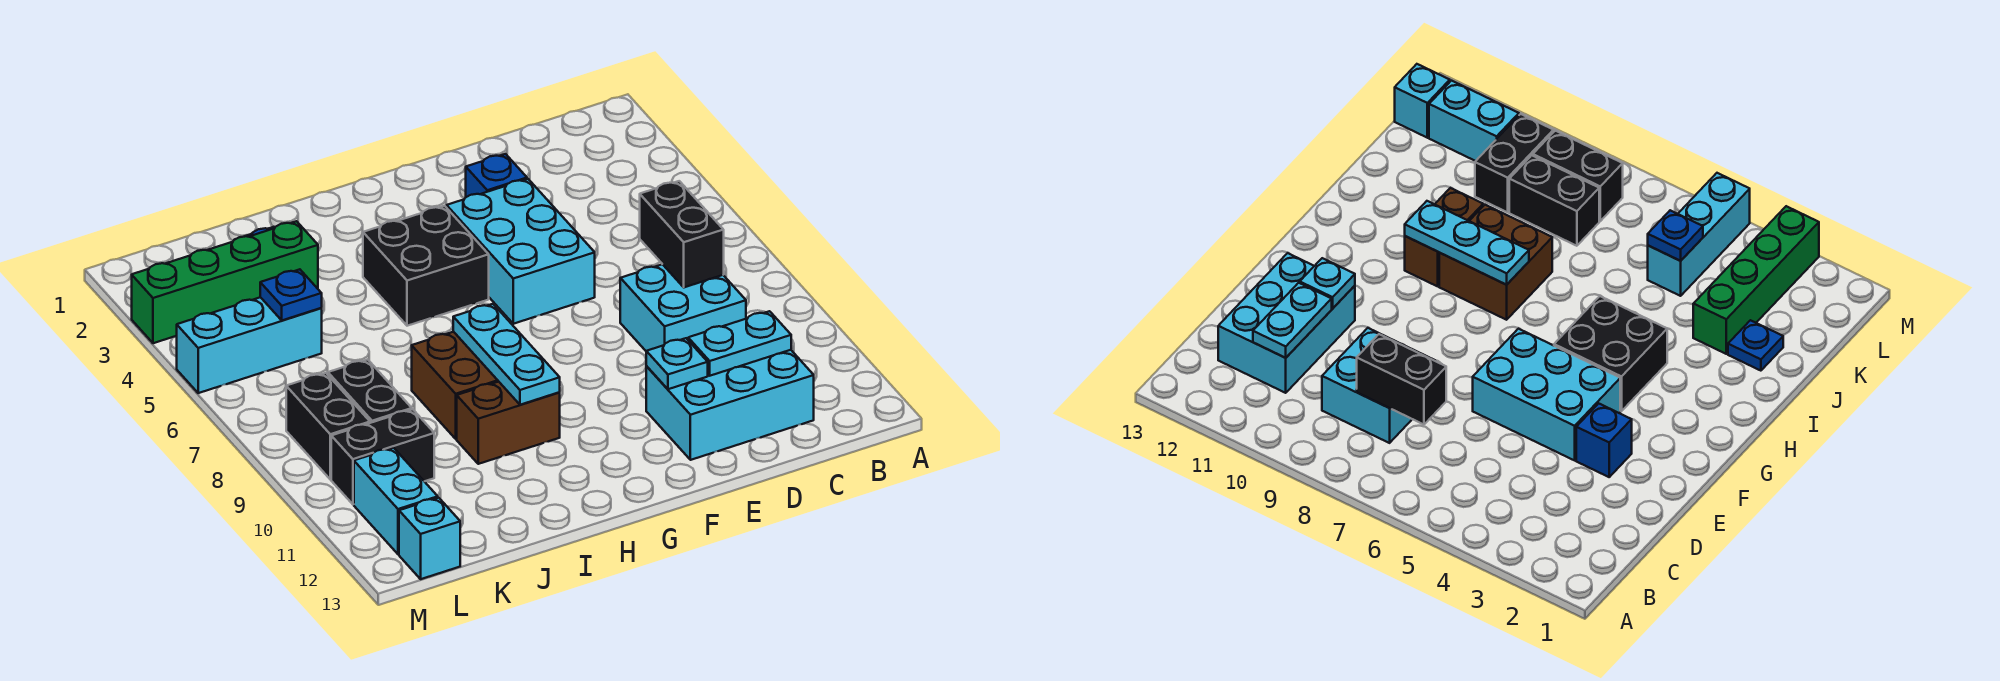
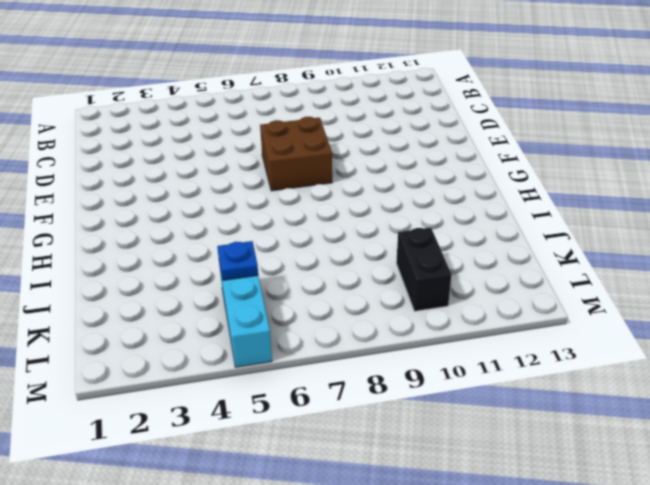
brown 2x2 brick [260,117,332,191] -> brown 2x2 brick moved to [412,332,499,439]
none -> cyan 2x2 brick [620,264,746,351]
none -> cyan 2x3 brick [646,350,814,460]
none -> blue 1x1 brick [466,154,527,197]

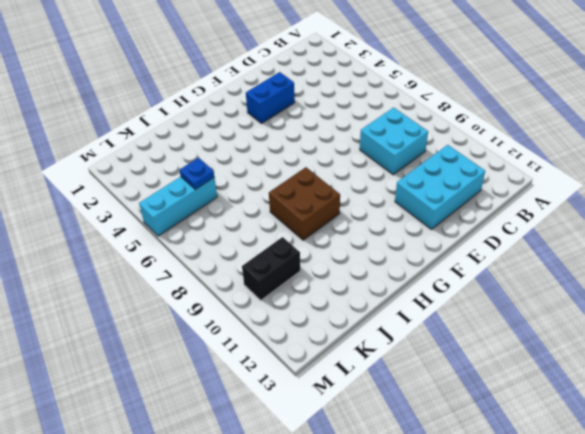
blue 1x2 brick [246,72,295,123] -> blue 1x1 brick [466,154,527,197]
none -> cyan 2x3 brick [447,179,595,324]
none -> black 2x2 brick [363,206,489,326]
none -> brown 1x2 brick [457,382,560,464]

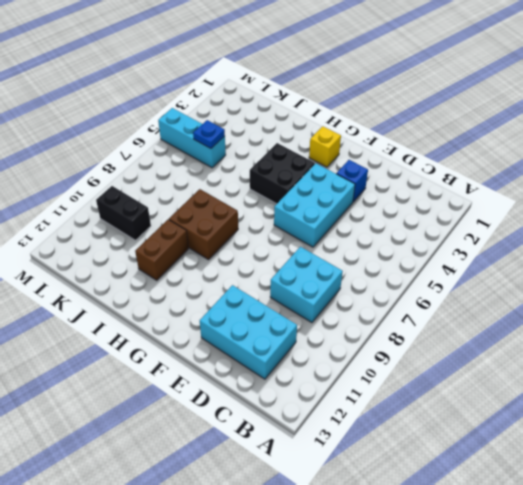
yellow 1x1 brick [309,126,341,167] -> none
brown 1x2 brick [135,220,189,280] -> brown 1x2 brick turned to [457,382,560,464]
none -> blue 1x1 plate [1728,320,1783,371]
none -> green 1x4 brick [132,221,318,343]
none -> black 1x2 brick [328,359,412,423]

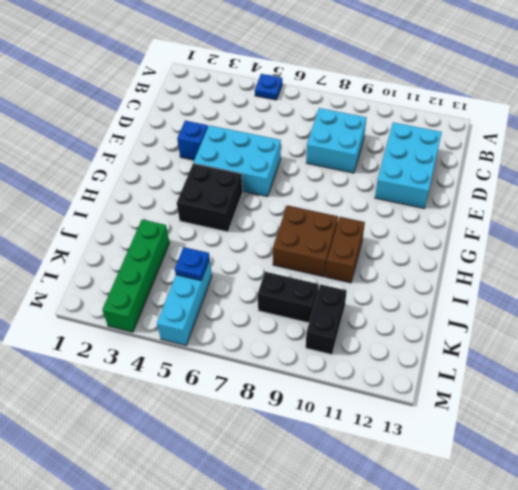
blue 1x1 plate [255,74,282,100] -> blue 1x1 plate moved to [1728,320,1783,371]
none -> black 1x2 brick [286,373,370,479]
none -> cyan 1x2 brick [354,448,438,554]
none -> cyan 1x1 brick [399,498,460,579]

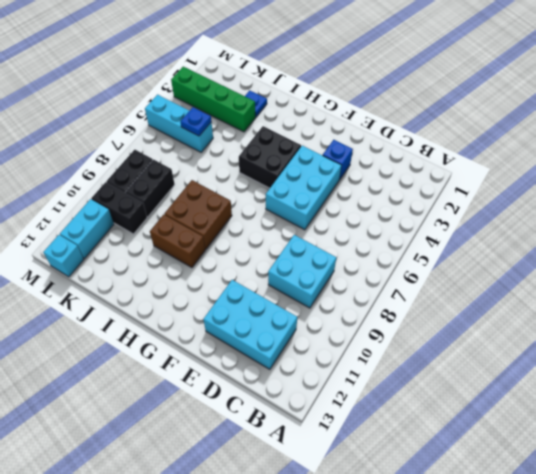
none -> black 1x2 brick [640,181,724,287]
none -> cyan 1x2 plate [688,311,791,376]
none -> cyan 1x1 plate [646,338,708,389]

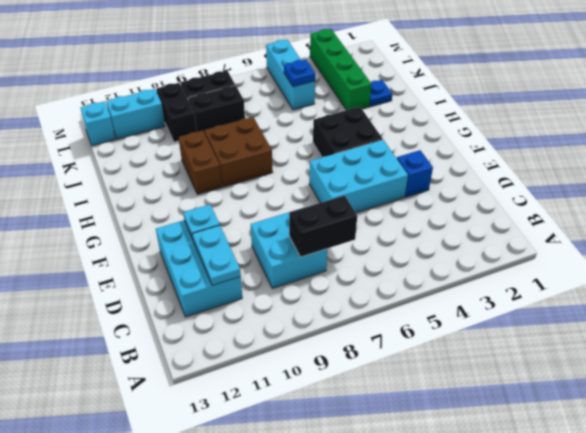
none -> cyan 1x3 plate [453,304,560,405]

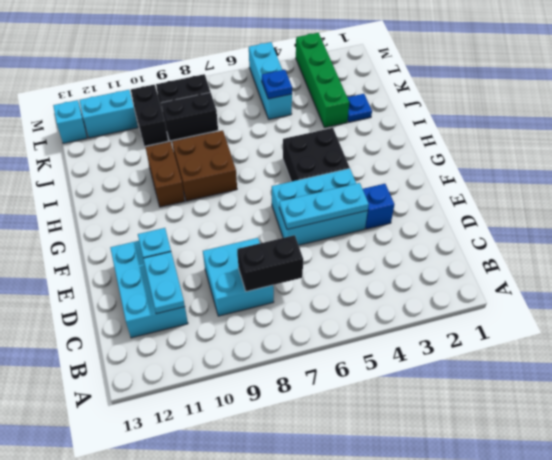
cyan 1x3 plate [279,183,369,229] -> cyan 1x3 plate moved to [453,304,560,405]

